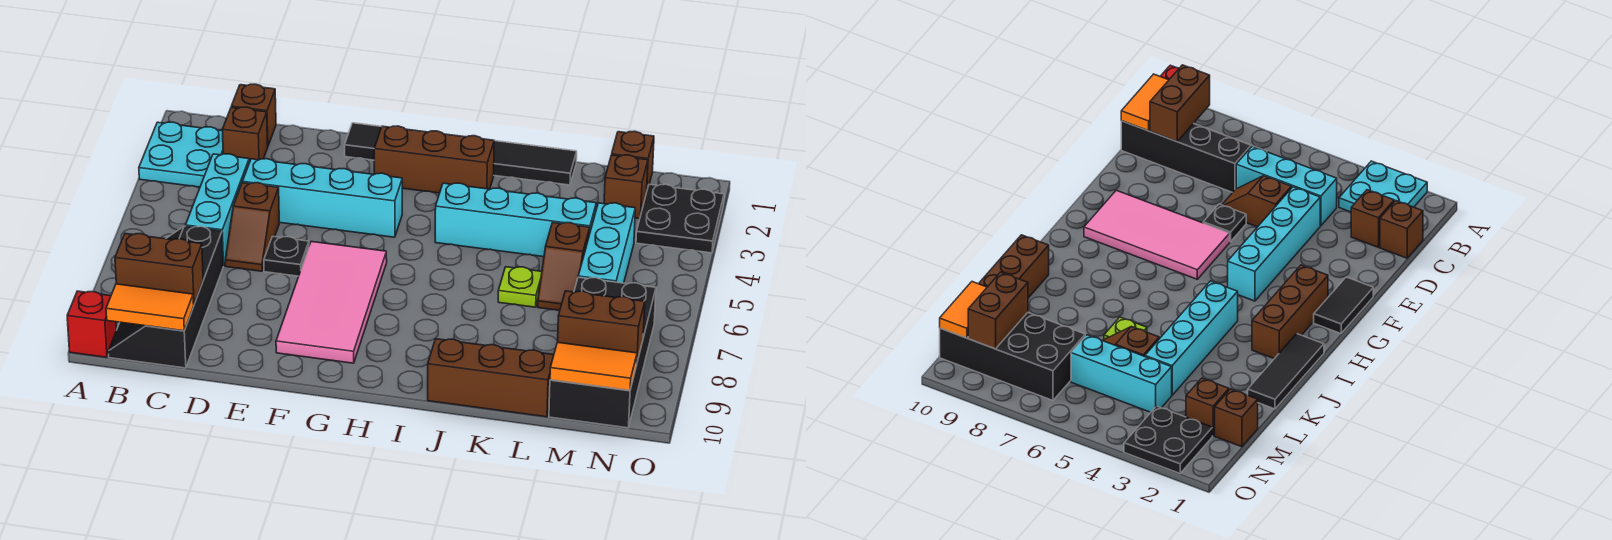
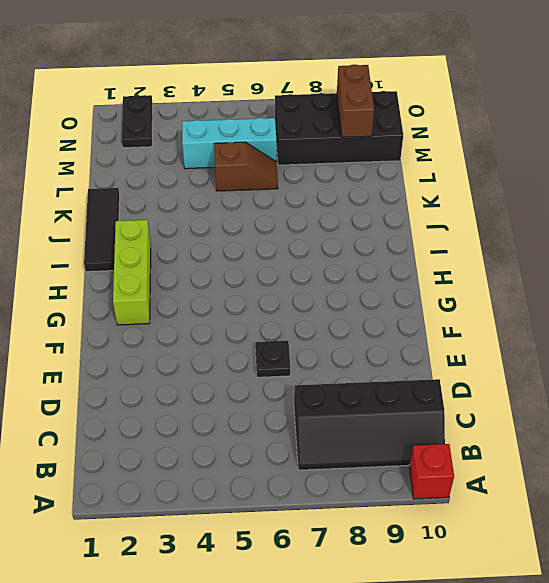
lime 1x3 brick [113,220,151,325] -> brown 1x3 brick [374,126,494,193]
black 1x2 plate [122,95,153,148] -> black 2x2 plate [636,184,724,253]
none -> cyan 2x2 plate [139,122,223,187]
none -> brown 1x1 brick [231,84,276,146]
none -> brown 1x1 brick [222,107,268,162]

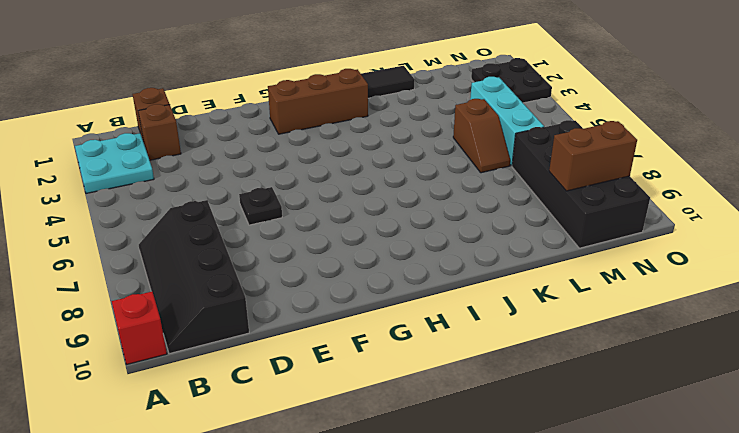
none -> cyan 1x3 brick [186,154,249,266]
none -> cyan 1x4 brick [243,159,402,237]
none -> brown 1x2 slope [225,183,279,271]

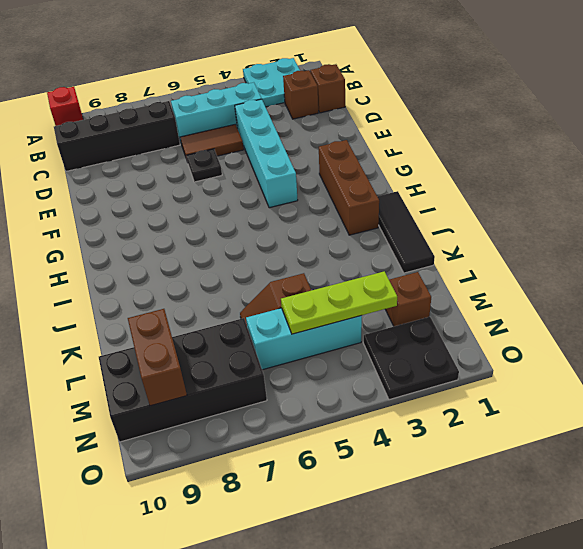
brown 1x2 tile [180,125,244,159] -> brown 1x2 slope [225,183,279,271]
lime 1x3 plate [281,271,397,334] -> none
none -> black 1x2 tile [345,123,381,160]
none -> pink 2x4 tile [276,242,387,363]
none -> cyan 1x4 brick [435,183,596,257]

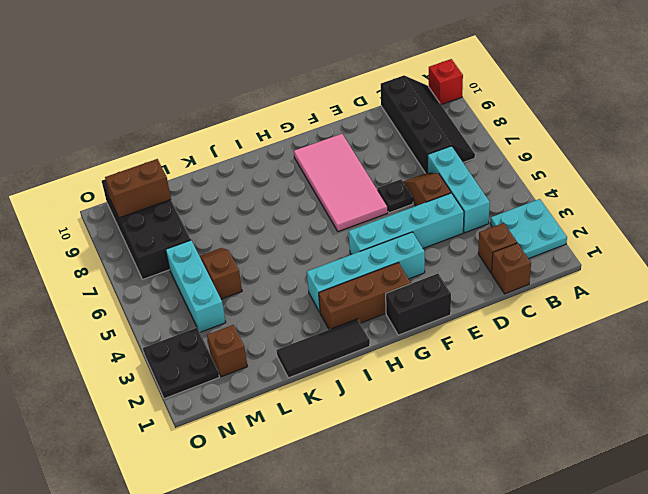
black 1x2 brick [386,274,451,335] -> black 1x2 tile [345,123,381,160]
cyan 1x4 brick [307,232,425,312] -> cyan 1x4 brick moved to [435,183,596,257]
none -> brown 1x3 brick [428,339,554,417]
none -> lime 1x1 plate [498,267,542,307]
none -> brown 1x1 brick [612,131,654,189]

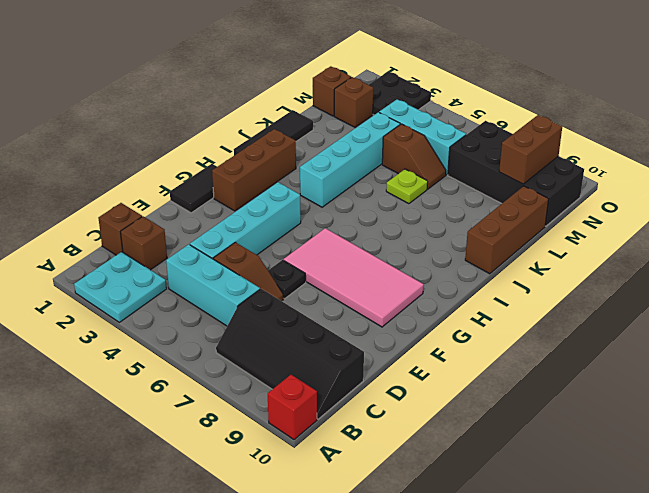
none -> brown 1x2 brick [115,234,203,304]
none -> orange 1x2 tile [106,284,194,331]
none -> orange 1x2 tile [550,342,637,390]

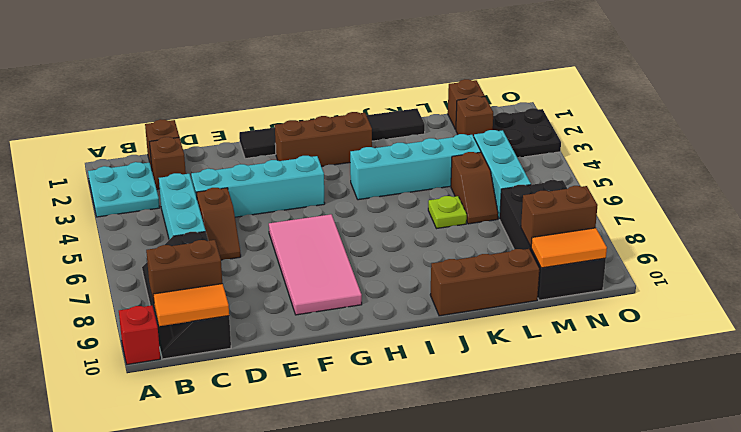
none -> black 1x1 plate [264,236,309,276]

